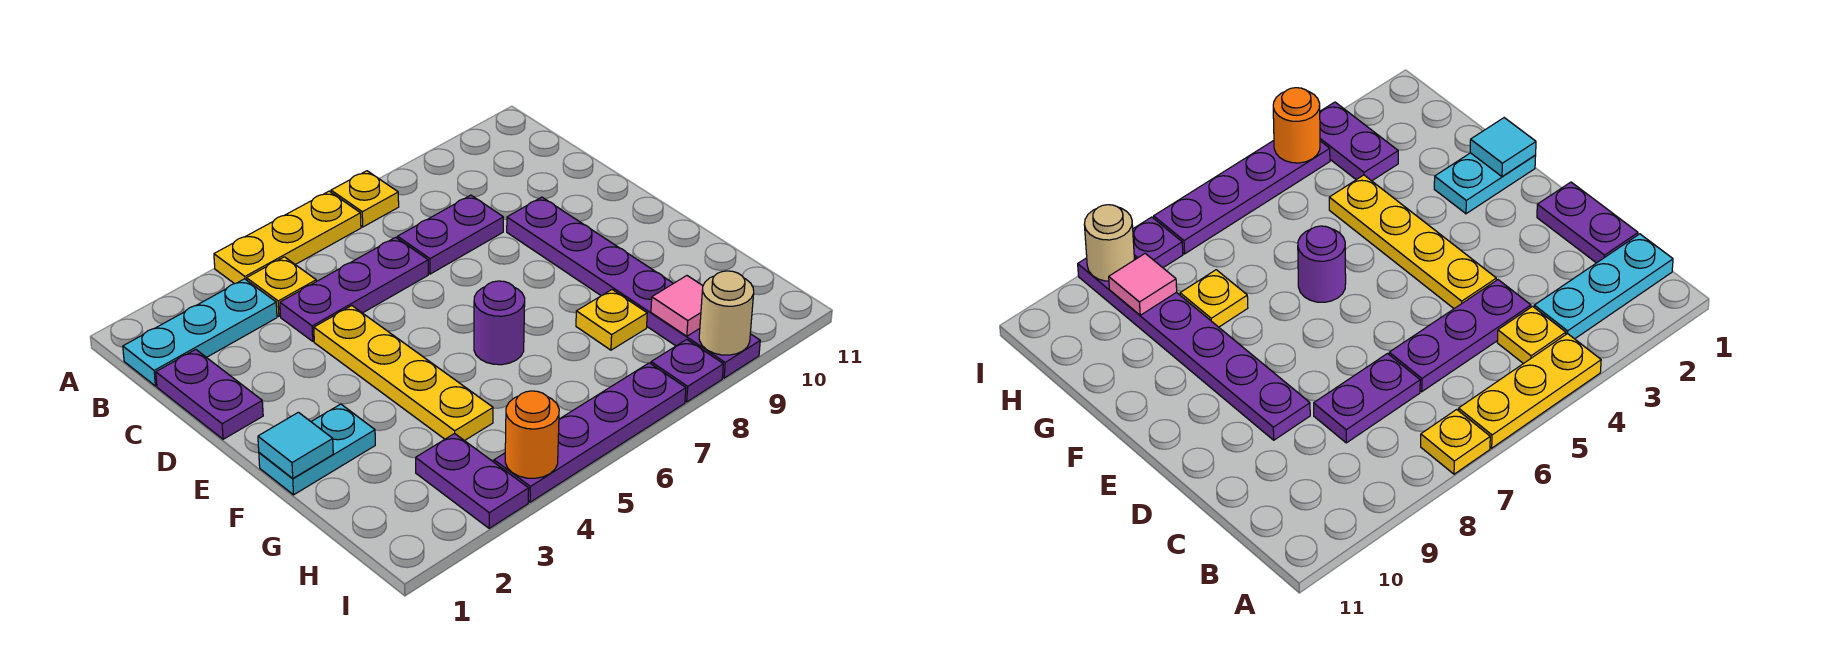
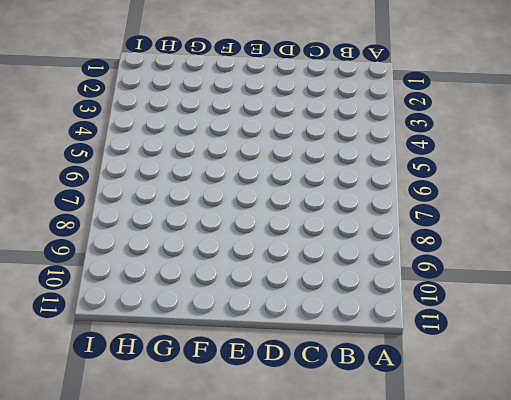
none -> yellow 1x3 plate [214,191,361,284]
none -> yellow 1x1 plate [331,171,399,227]
none -> cyan 1x3 plate [123,279,277,386]

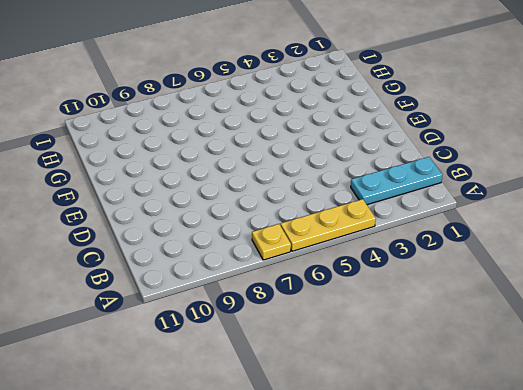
none -> yellow 1x1 plate [247,257,316,316]
none -> purple 1x2 plate [156,350,263,439]
none -> purple 1x3 plate [280,237,428,341]

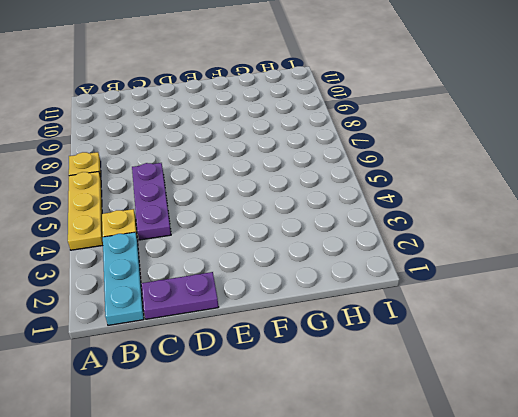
none -> purple 1x2 plate [398,195,503,274]
none -> yellow 1x4 plate [314,306,493,441]
none -> purple 1x6 plate [507,197,760,378]

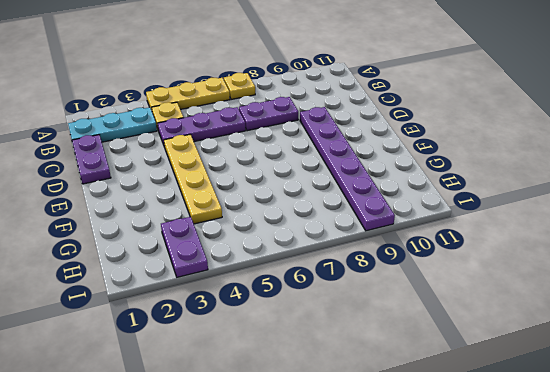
none -> cyan 1x2 plate [259,404,375,495]
none -> purple 1x1 round brick [474,281,525,365]
none -> yellow 1x1 plate [576,290,647,350]

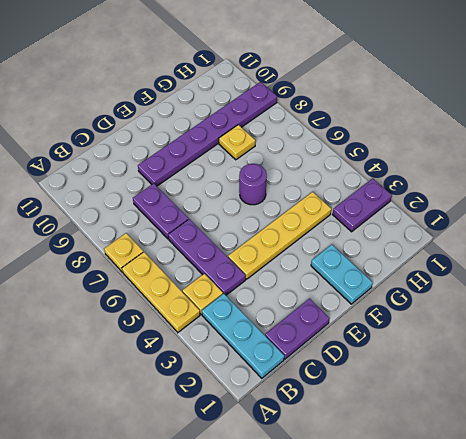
none -> purple 1x4 plate [494,363,686,502]
none -> purple 1x1 plate [651,340,723,402]
none -> cyan 1x1 tile [258,412,333,478]

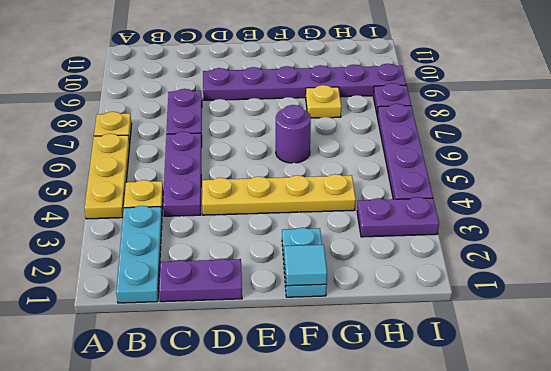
none -> pink 1x1 tile [651,276,703,336]
none -> orange 1x1 round brick [505,391,559,478]
none -> tan 1x1 round brick [699,271,754,355]

